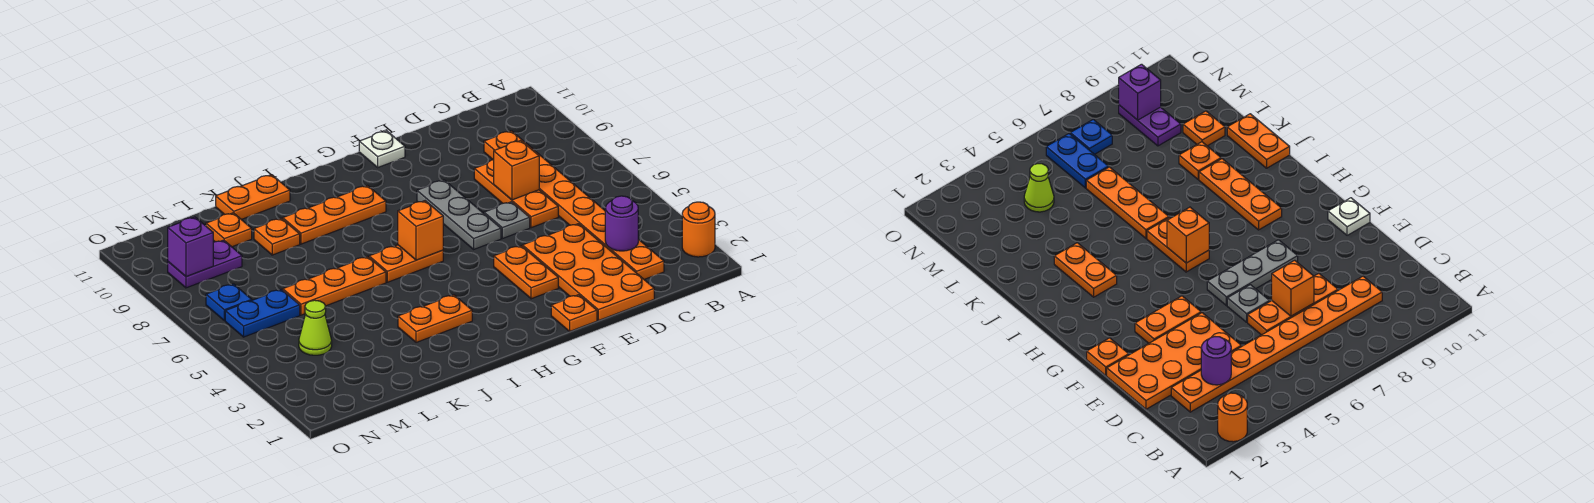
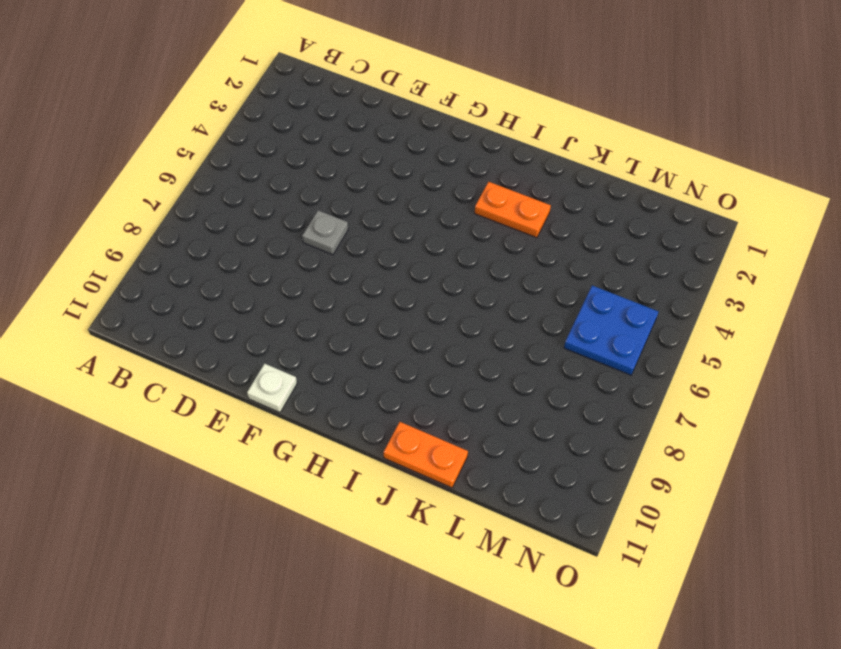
blue 2x2 plate [564,286,658,375] -> blue 1x2 plate [225,289,300,337]
none -> orange 1x1 round brick [682,202,715,257]
none -> orange 1x8 plate [484,131,664,279]
none -> orange 2x4 plate [522,224,654,321]

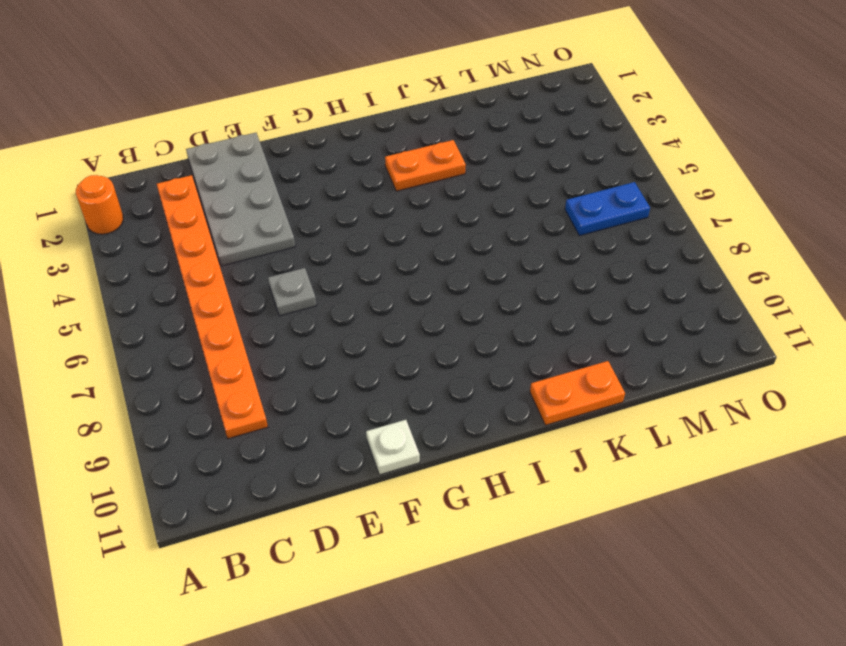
grey 2x4 plate [186,133,295,266] -> orange 2x4 plate [522,224,654,321]
none -> orange 1x3 plate [474,160,558,228]
none -> orange 1x1 plate [551,295,597,331]
none -> orange 1x2 plate [494,246,558,299]

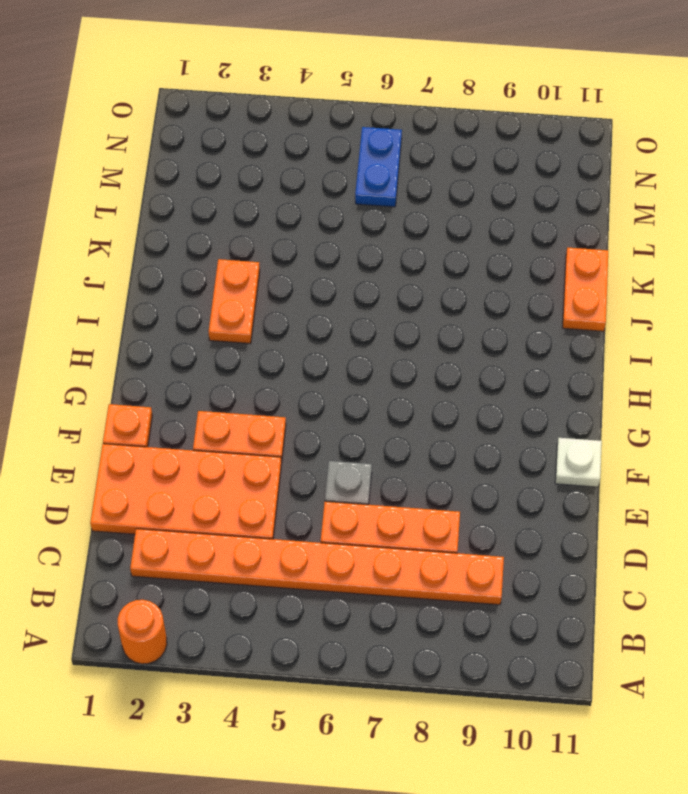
none -> grey 1x3 plate [417,180,501,249]
none -> orange 1x2 plate [369,245,443,282]
none -> orange 1x3 plate [283,186,386,244]

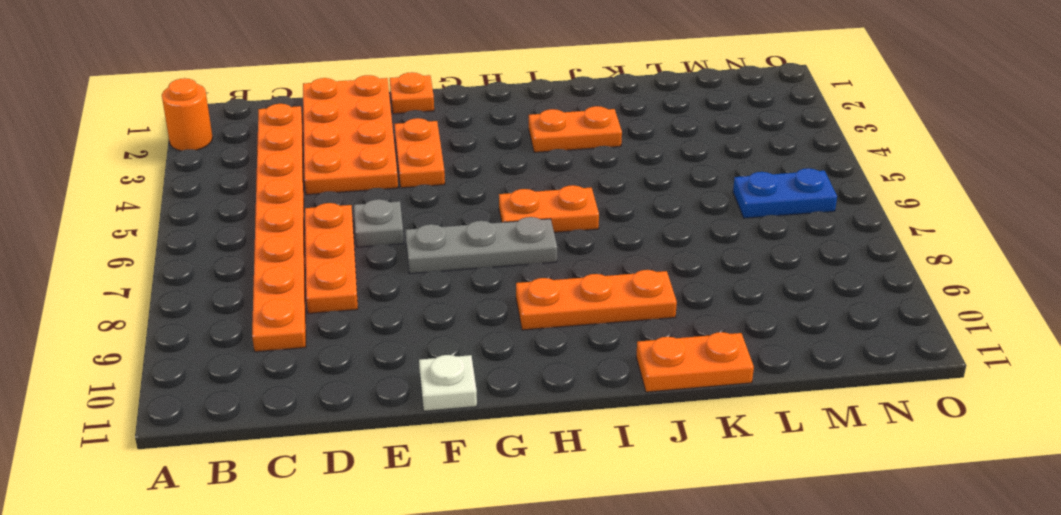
grey 1x3 plate [405,217,557,274] -> grey 1x3 plate turned to [417,180,501,249]
none -> orange 1x3 plate [283,257,386,315]
none -> orange 1x1 plate [254,218,300,255]
none -> orange 1x1 plate [206,213,252,247]

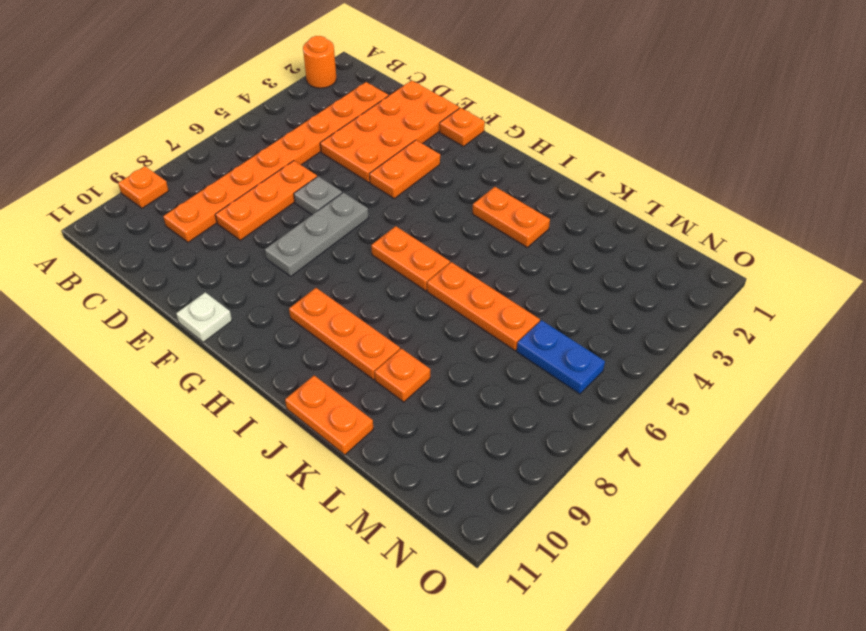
orange 1x1 plate [118,166,169,208] -> orange 1x1 plate moved to [206,213,252,247]
none -> lime 1x1 cone [299,300,332,355]
none -> purple 1x2 plate [168,240,242,288]
none -> blue 1x1 plate [206,284,252,321]

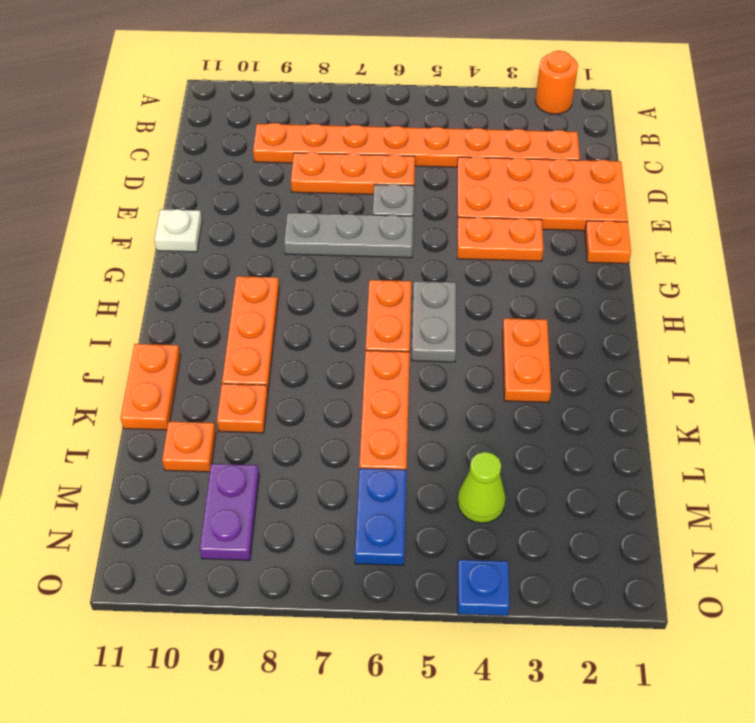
grey 1x2 plate [412,281,456,362] -> none
blue 1x1 plate [458,560,510,616] -> blue 1x1 plate moved to [206,284,252,321]
none -> purple 1x1 round brick [605,196,638,251]
none -> orange 1x1 brick [494,140,539,200]
none -> orange 1x1 brick [398,201,443,260]

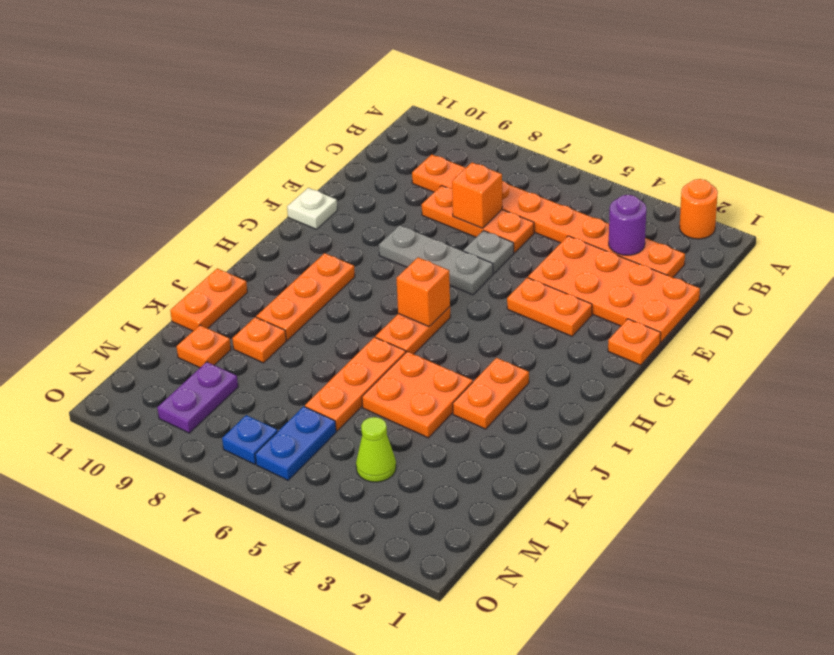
orange 2x2 plate [362,352,473,438] -> none
none -> purple 1x1 brick [168,217,213,277]

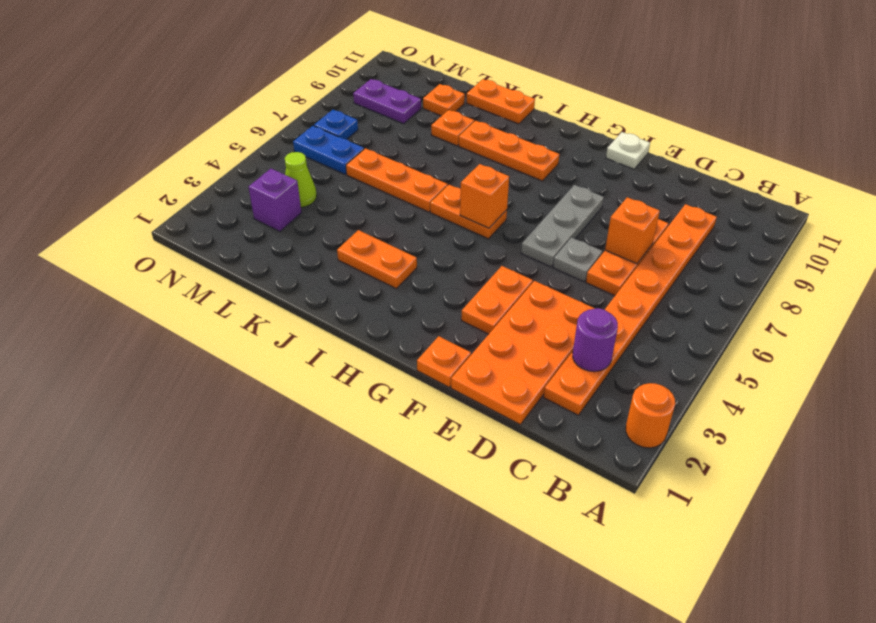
purple 1x1 brick [249,169,302,231] -> purple 1x1 brick moved to [168,217,213,277]

